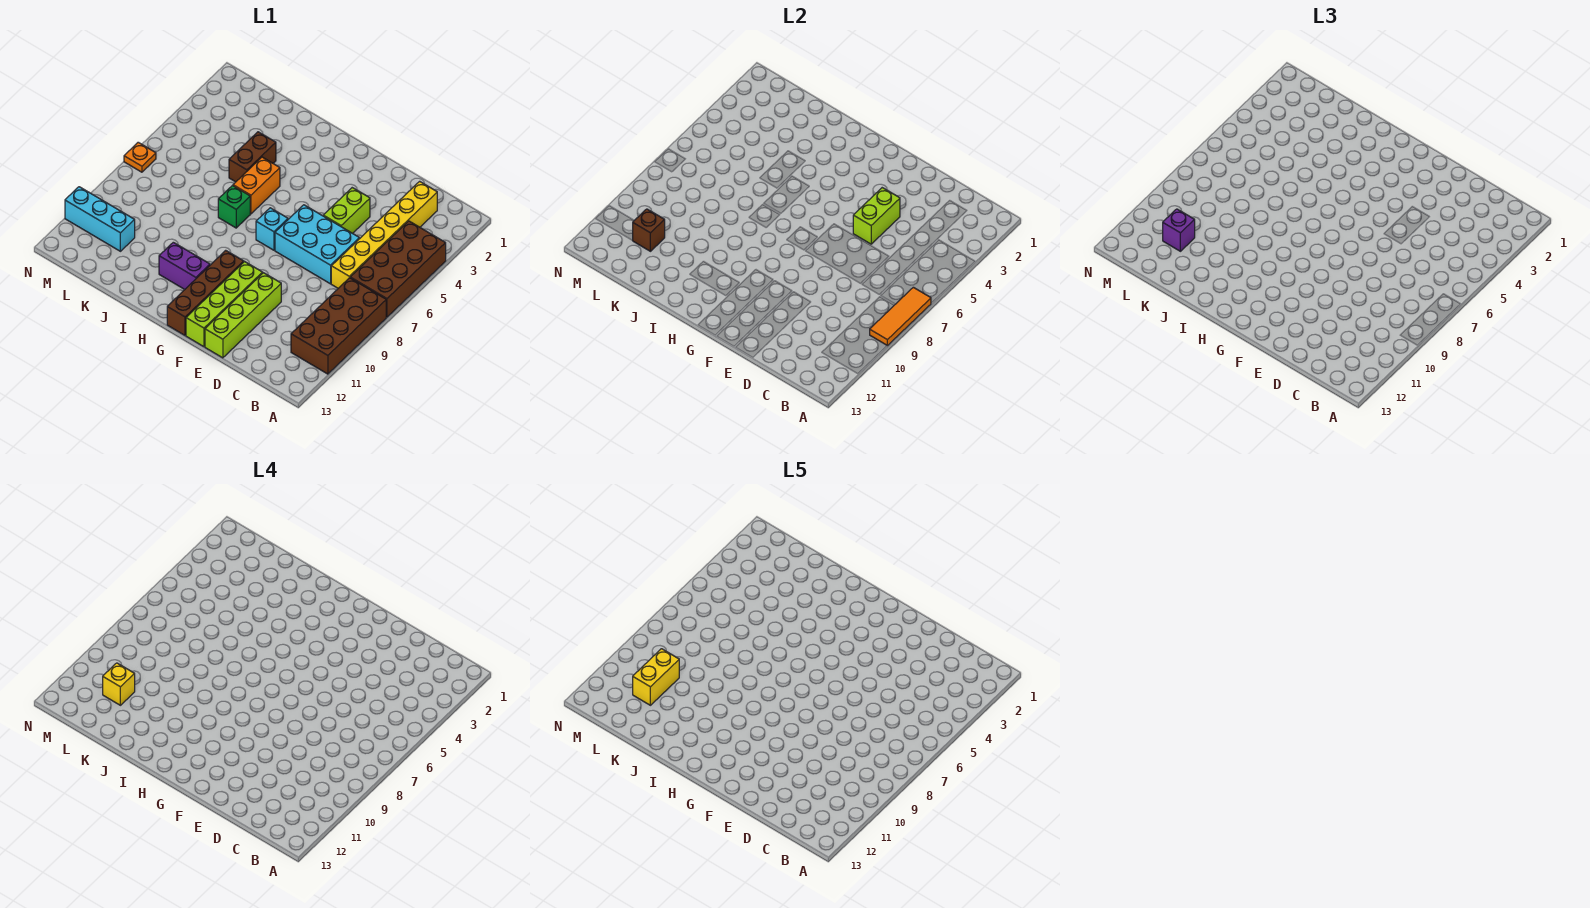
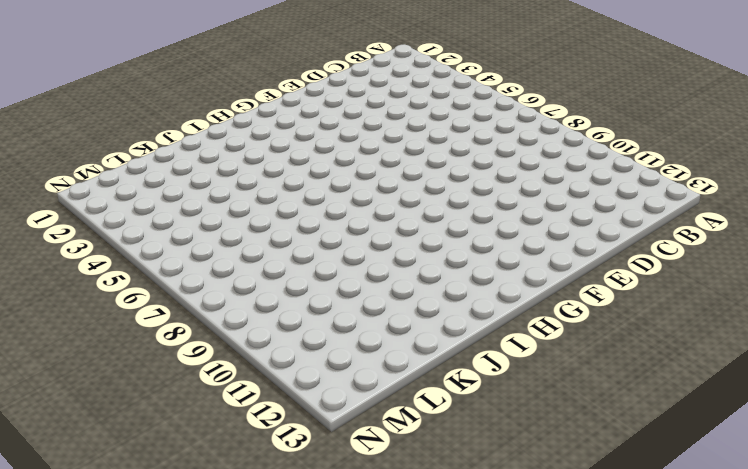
none -> brown 2x4 brick [350,221,446,317]
none -> brown 2x4 brick [291,278,386,374]
none -> yellow 1x6 brick [331,181,437,288]

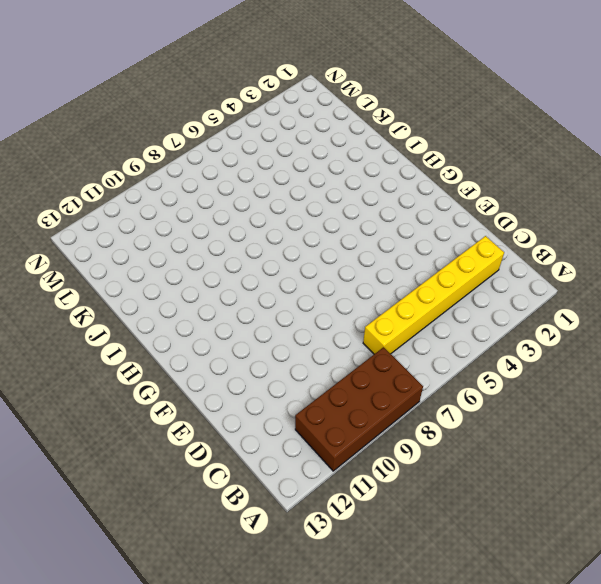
none -> brown 2x4 brick [350,221,446,317]
none -> cyan 2x3 brick [275,205,359,284]
none -> lime 1x2 brick [323,188,370,233]

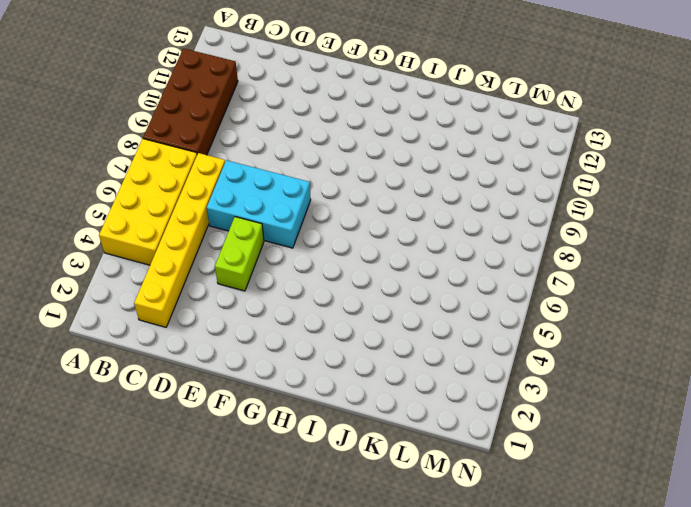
yellow 2x4 brick [99,139,197,265] -> brown 2x4 brick [350,221,446,317]
none -> lime 1x4 brick [205,273,281,358]
none -> lime 1x4 brick [186,262,263,347]
none -> cyan 1x1 brick [256,208,288,250]

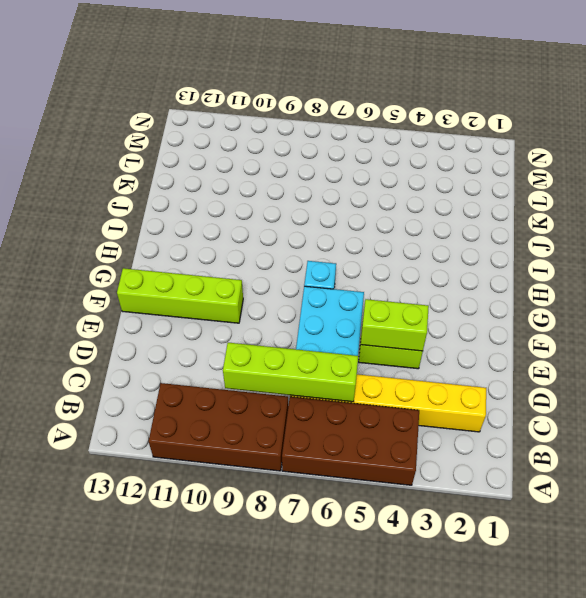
lime 1x4 brick [223,343,358,402] -> lime 1x4 brick moved to [205,273,281,358]
none -> brown 1x4 brick [167,250,244,335]
none -> purple 1x2 brick [159,242,210,289]
none -> orange 1x2 brick [233,157,280,214]

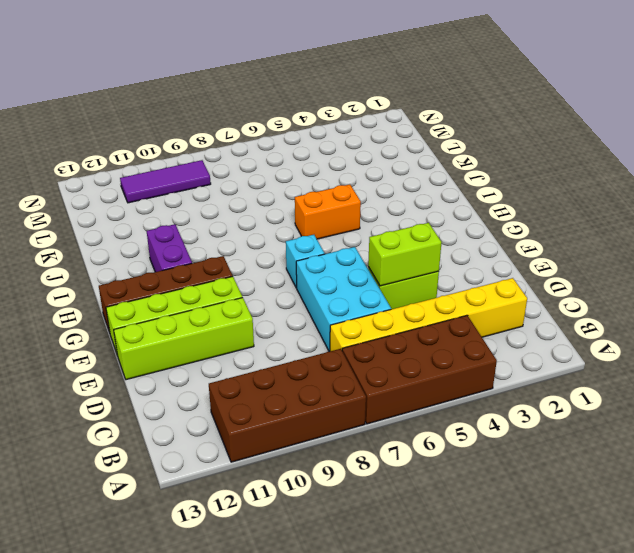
purple 1x3 tile [120,160,211,203] -> cyan 1x3 brick [65,187,135,251]
none -> green 1x1 brick [218,186,250,228]
none -> brown 1x2 brick [229,132,276,182]
none -> orange 1x1 plate [124,142,156,172]

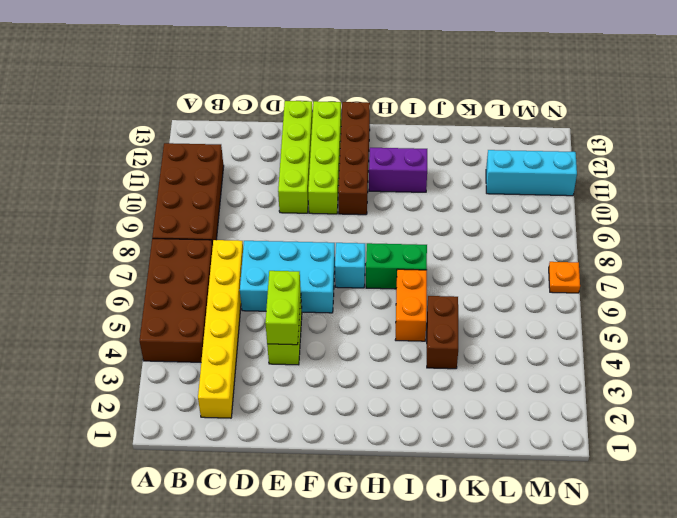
green 1x2 brick [366,243,427,289] -> green 1x1 brick [218,186,250,228]
none -> orange 1x3 tile [870,287,931,346]
none -> brown 1x1 brick [632,209,665,251]
none -> purple 1x1 brick [1163,209,1195,251]

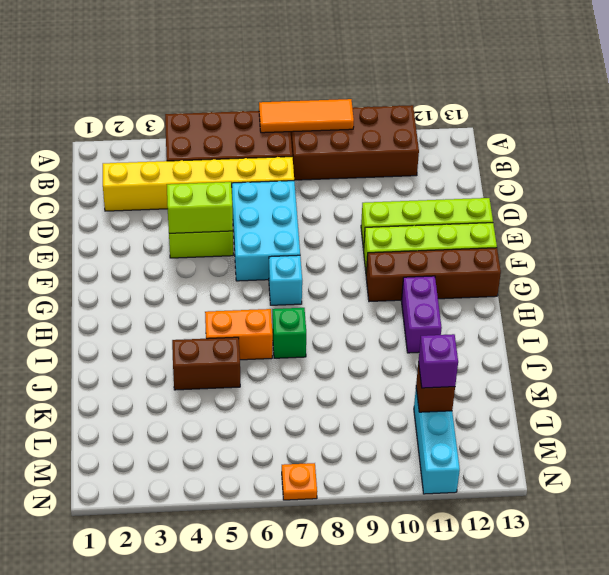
none -> yellow 1x1 brick [103,663,135,705]
none -> yellow 1x2 brick [633,649,679,705]

